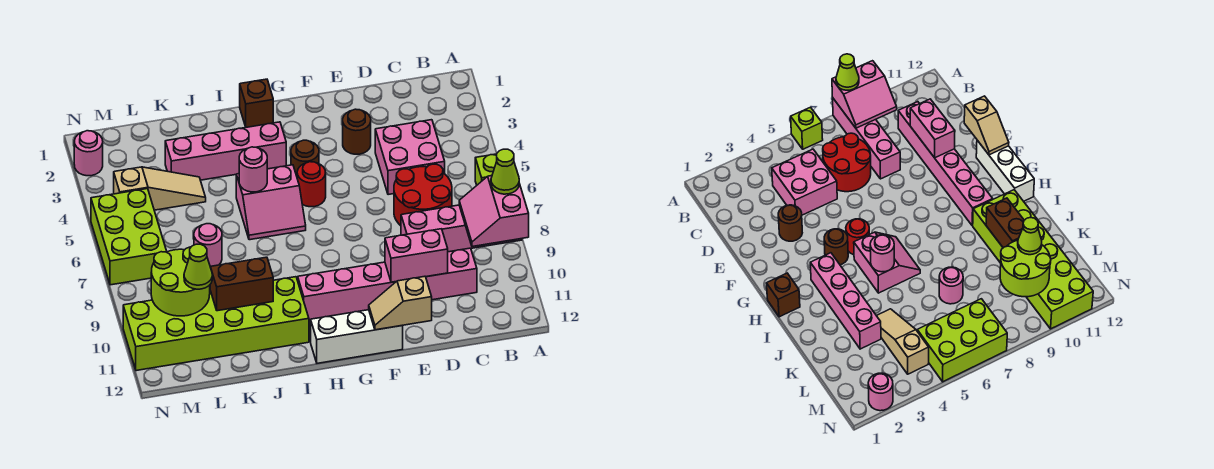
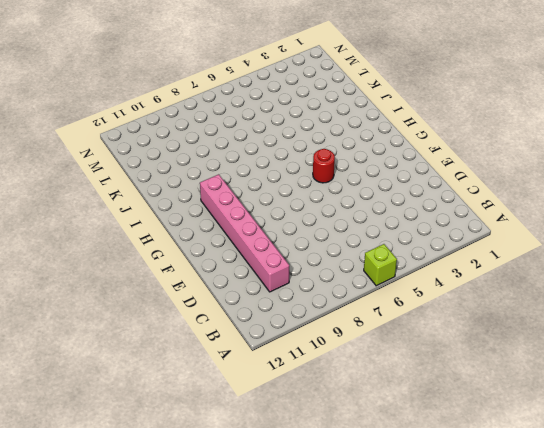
none -> pink 1x4 brick [401,205,522,252]
none -> pink 2x2 brick [375,120,445,195]
none -> red 2x2 round brick [394,164,452,226]

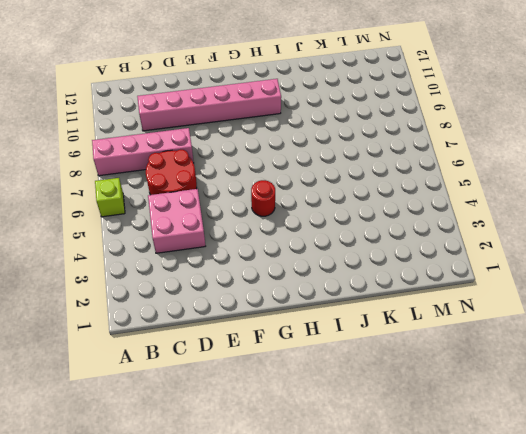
none -> brown 1x1 round brick [343,109,371,154]
none -> white 1x3 brick [311,310,403,363]
none -> brown 1x1 round brick [291,140,319,176]

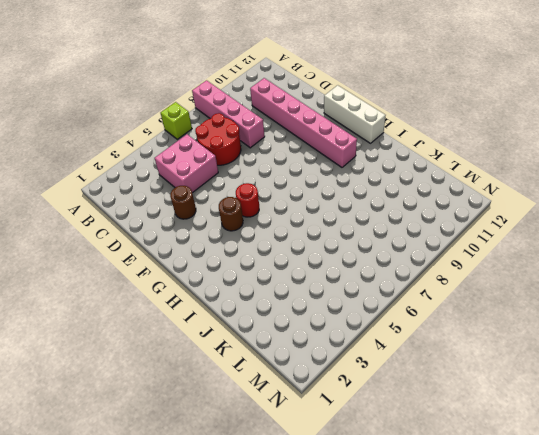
none -> brown 1x1 brick [240,79,273,127]
none -> pink 1x4 brick [165,122,286,180]
none -> pink 2x2 slope [236,165,306,240]

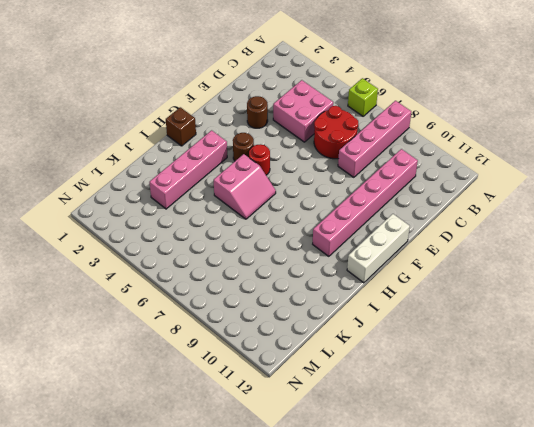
none -> lime 2x6 brick [123,277,309,371]
none -> tan 1x3 slope [114,167,206,210]
none -> pink 1x1 round brick [194,224,222,266]

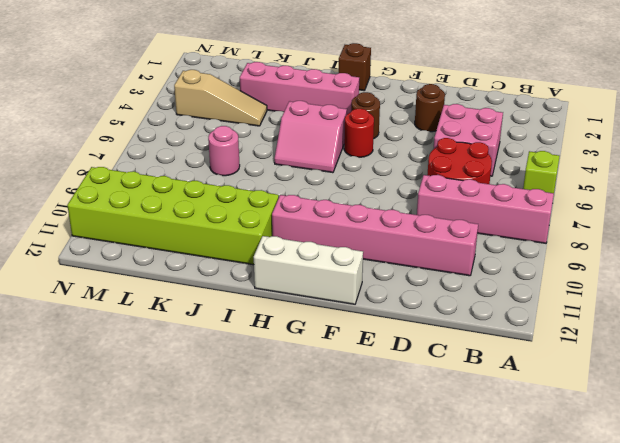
none -> lime 2x3 brick [91,189,167,285]
none -> pink 1x1 round brick [74,131,103,176]
none -> pink 2x2 slope [459,176,529,247]

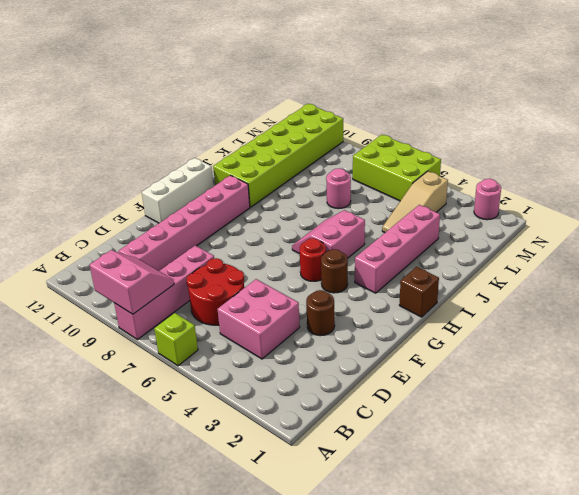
none -> pink 1x2 brick [385,229,448,282]
none -> tan 1x2 slope [369,276,432,330]
none -> pink 1x1 round brick [239,147,267,192]

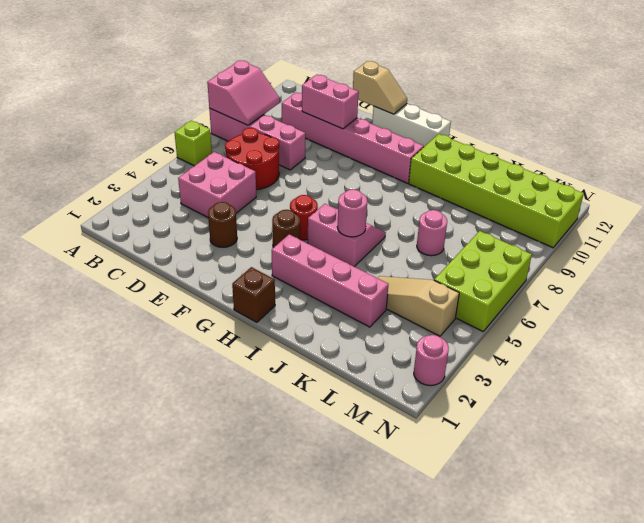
none -> brown 1x2 brick [210,257,273,311]
none -> lime 2x2 round brick [151,247,210,316]
none -> lime 1x1 cone [491,149,519,194]

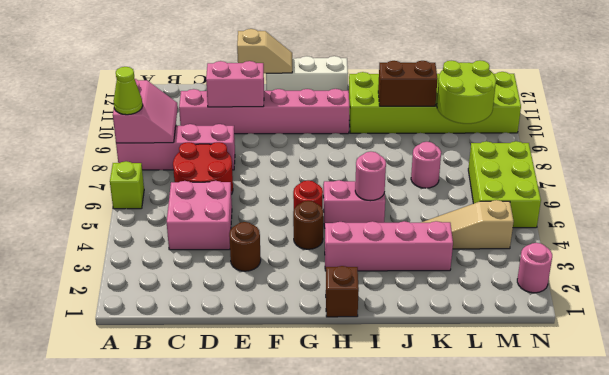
none -> lime 1x1 cone [184,244,212,289]

